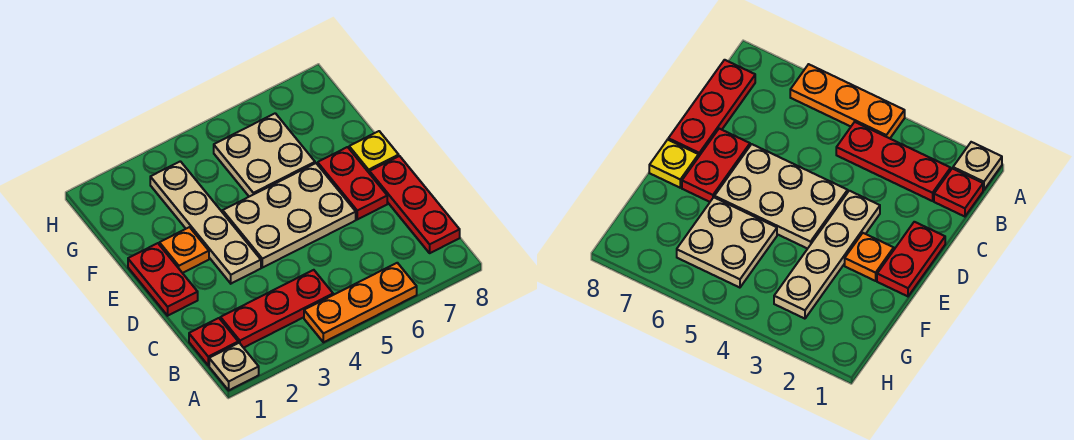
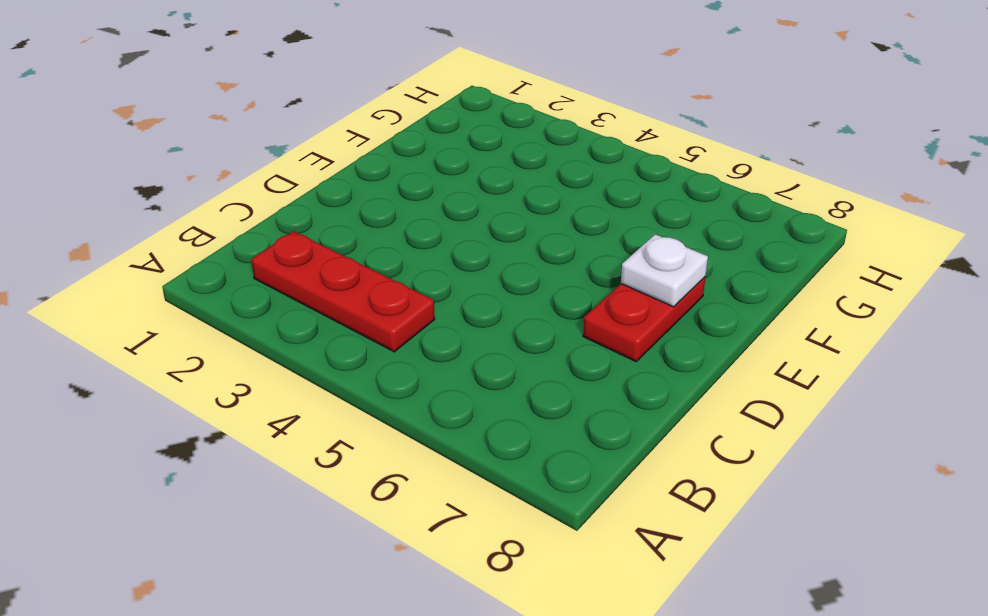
white 1x1 plate [621,234,708,307] -> none
none -> tan 1x1 plate [209,343,259,390]
none -> orange 1x3 plate [304,263,417,342]
none -> red 1x1 plate [189,318,238,365]

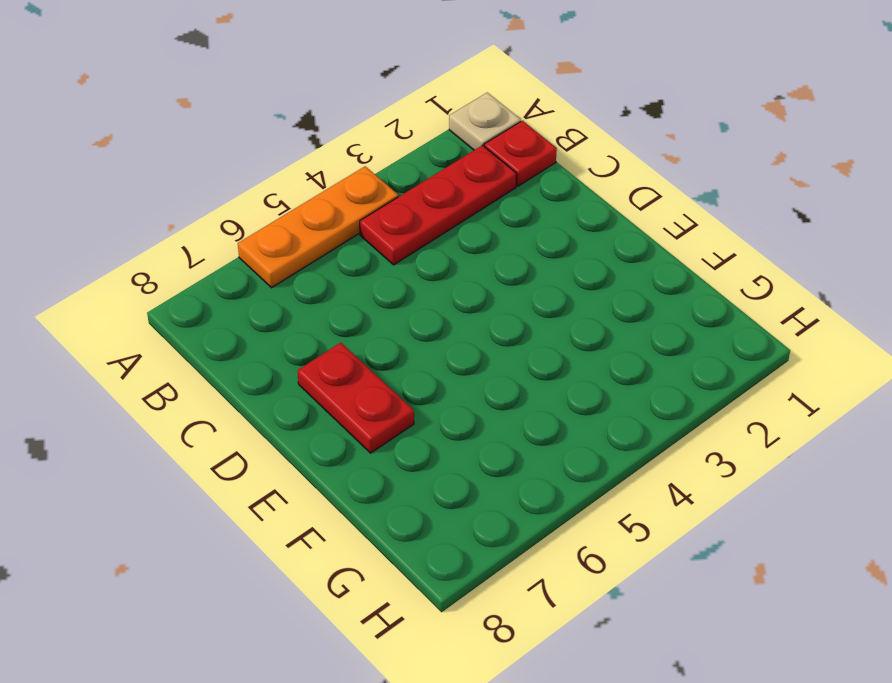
none -> red 1x3 plate [370,156,460,253]
none -> red 1x2 plate [128,243,198,316]
none -> tan 1x4 plate [150,161,261,284]

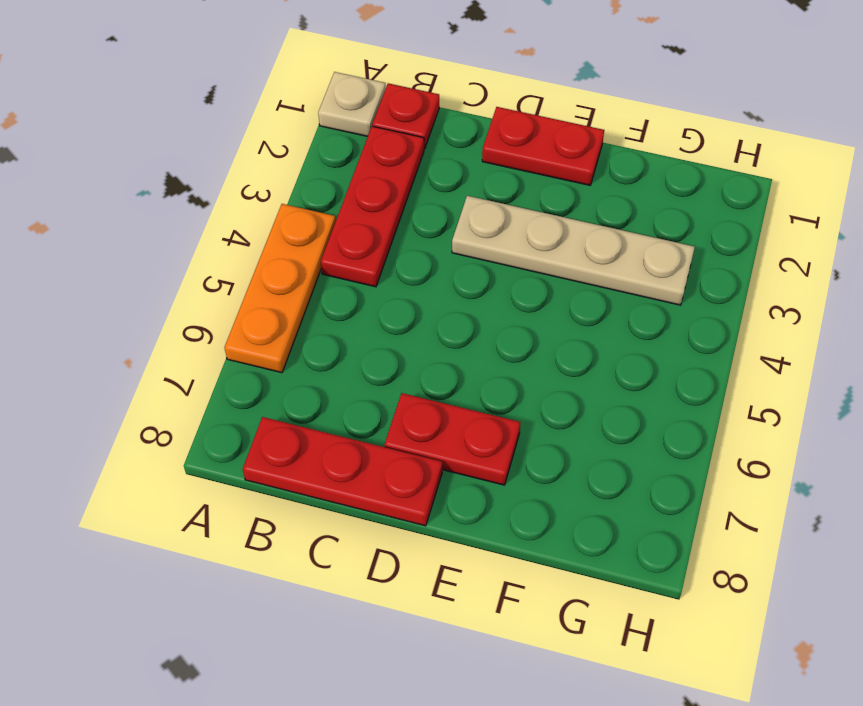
none -> tan 2x3 plate [223,163,356,268]
none -> orange 1x1 plate [159,227,209,273]
none -> yellow 1x1 plate [349,131,399,174]

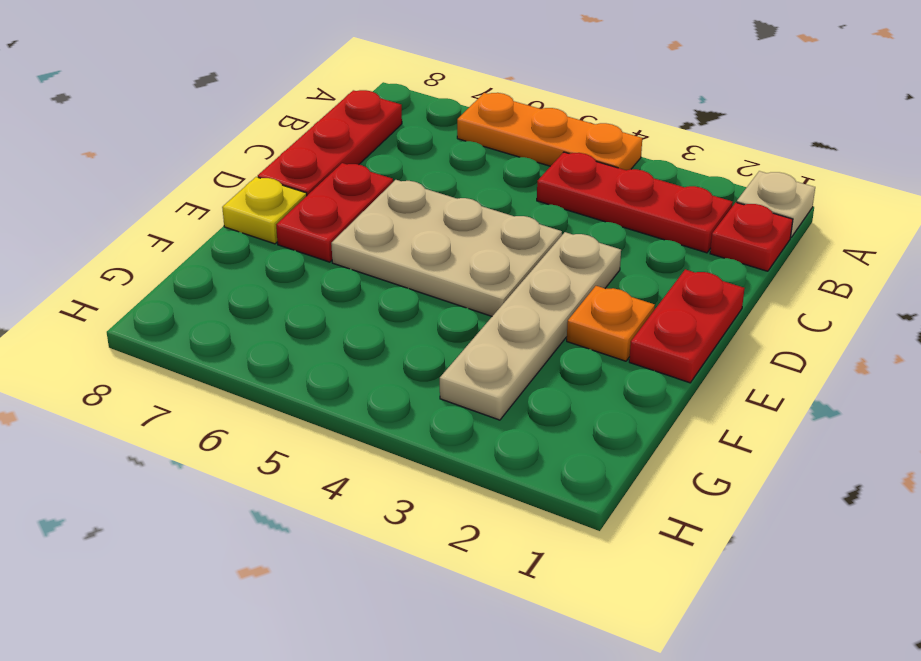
none -> tan 2x2 plate [214,113,315,197]

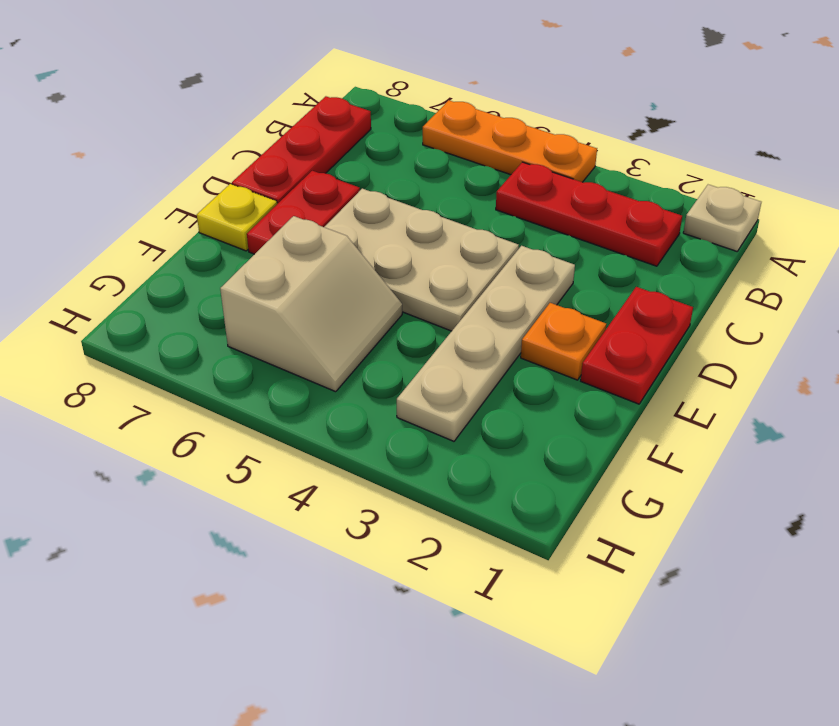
tan 2x2 slope [220,216,402,392] -> tan 2x2 plate [214,113,315,197]
none -> red 1x1 plate [189,318,238,365]

